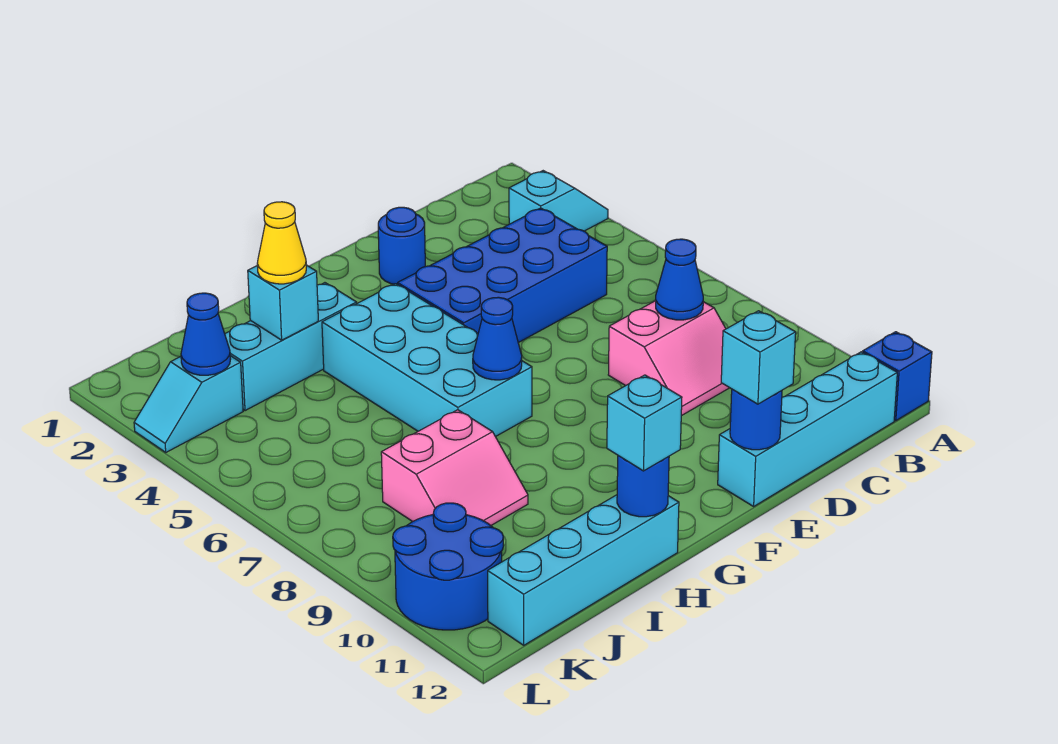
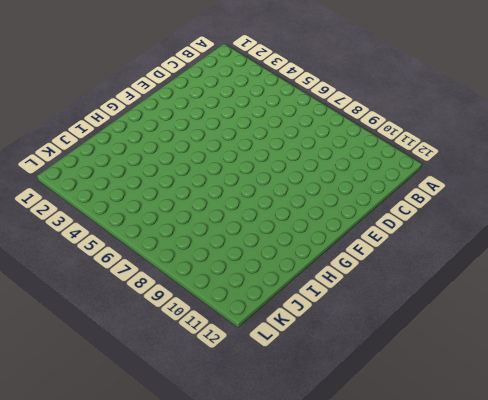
none -> cyan 1x2 slope [509,171,608,231]
none -> blue 1x1 brick [863,332,932,421]
none -> cyan 1x4 brick [718,352,897,506]

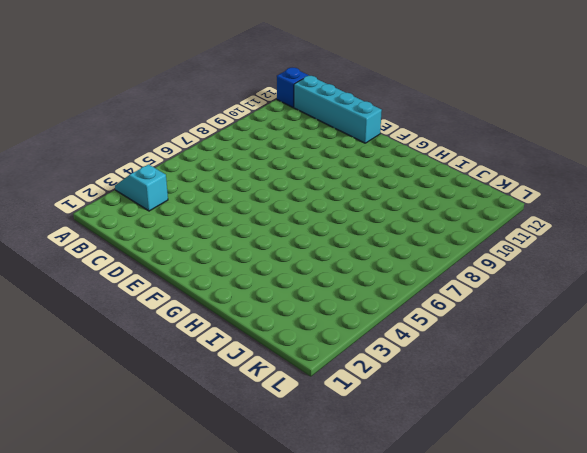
none -> blue 2x4 brick [398,208,607,343]
none -> pink 2x2 slope [608,301,729,416]
none -> blue 1x1 round brick [378,207,425,284]

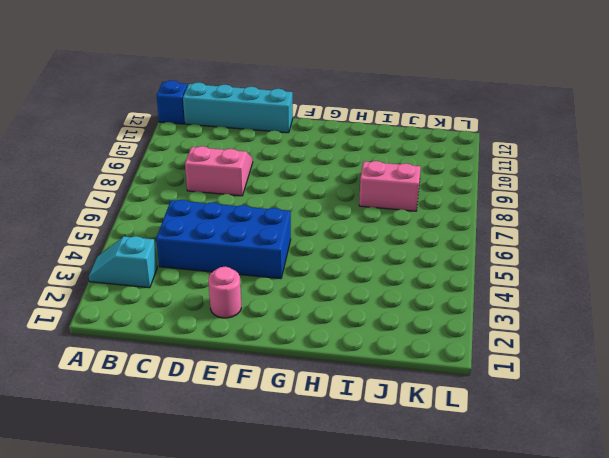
pink 1x1 round brick [208,267,241,318] -> blue 1x1 round brick [378,207,425,284]
none -> cyan 2x4 brick [322,284,532,437]
none -> cyan 1x3 brick [225,283,357,411]
none -> cyan 1x4 brick [488,495,679,645]

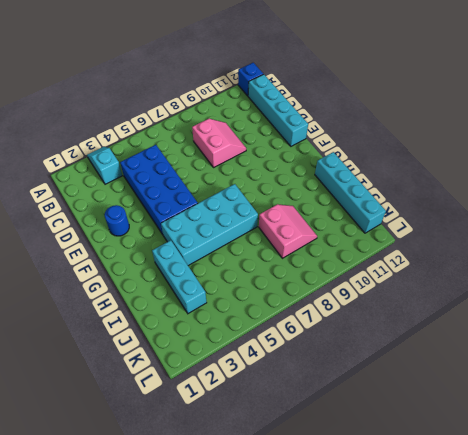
none -> cyan 1x2 slope [134,356,243,452]
none -> blue 2x2 round brick [393,503,503,630]
none -> blue 1x1 cone [656,239,703,320]

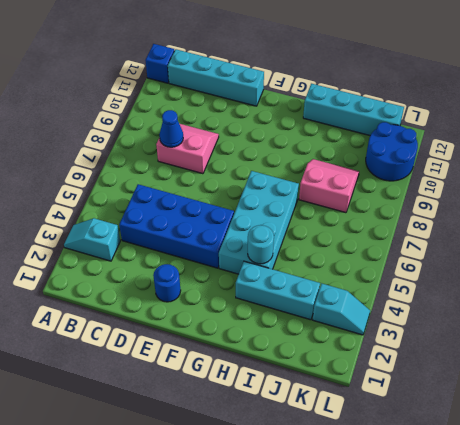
cyan 1x1 round brick [248,225,274,264] -> none
none -> blue 1x1 round brick [730,389,782,450]
none -> blue 1x1 cone [473,297,522,380]
none -> blue 1x1 round brick [617,456,669,517]

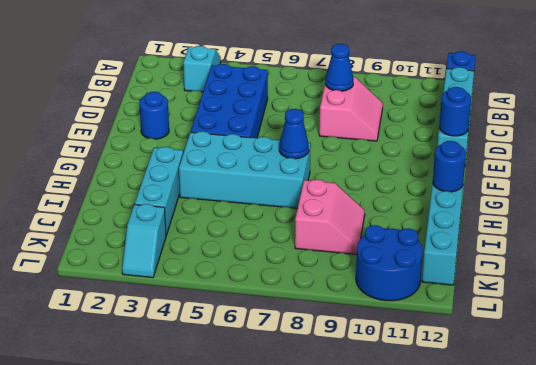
none -> cyan 1x1 brick [248,265,318,340]
none -> blue 1x1 cone [181,293,231,375]
none -> cyan 1x1 brick [721,311,796,404]

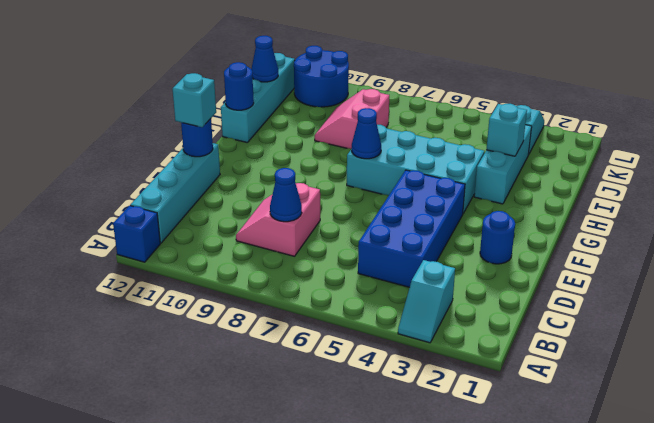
blue 1x1 cone [251,36,278,82] -> blue 1x1 cone moved to [181,293,231,375]
none -> cyan 1x1 brick [607,375,682,471]
none -> yellow 1x1 cone [257,202,306,284]

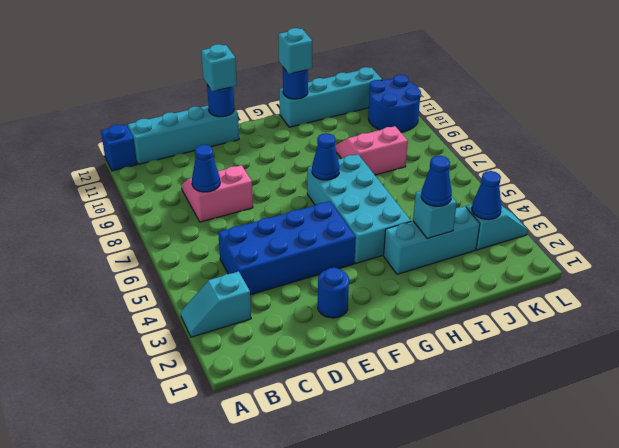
blue 1x1 cone [421,156,452,206] -> yellow 1x1 cone [257,202,306,284]

